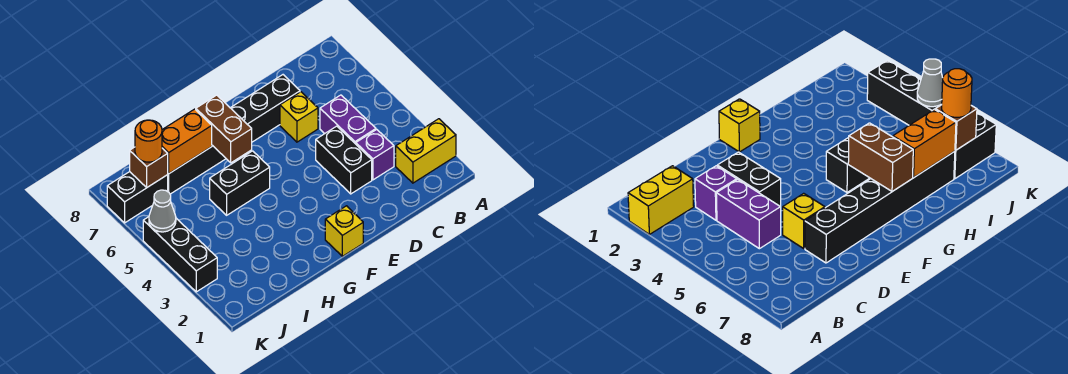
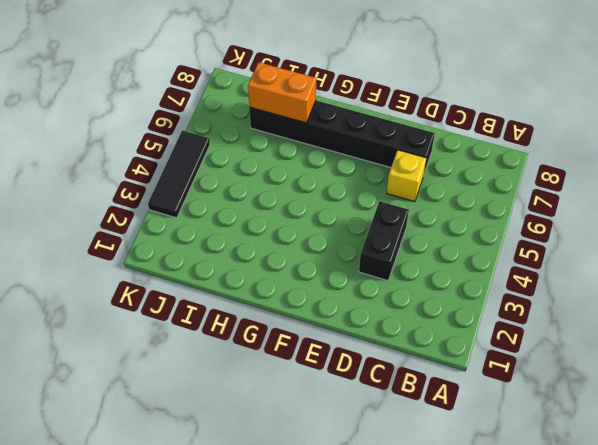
black 1x3 tile [148,130,210,218] -> black 1x3 brick [143,217,217,292]
none -> yellow 1x2 brick [396,119,456,183]
none -> purple 1x1 brick [356,129,394,180]
none -> purple 1x2 brick [320,95,376,144]

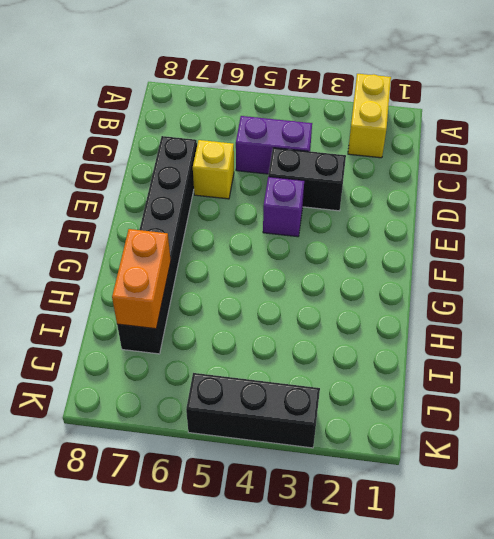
purple 1x1 brick [263,177,304,237] -> purple 1x1 brick moved to [356,129,394,180]
none -> yellow 1x1 brick [325,206,363,256]
none -> black 1x2 brick [210,151,270,215]
none -> black 1x2 brick [107,172,168,223]

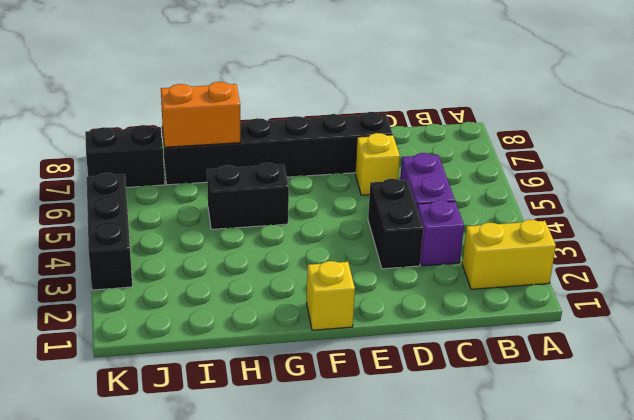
none -> brown 1x2 brick [196,95,252,163]
none -> brown 1x1 brick [130,147,168,187]
none -> grey 1x1 cone [149,190,176,232]

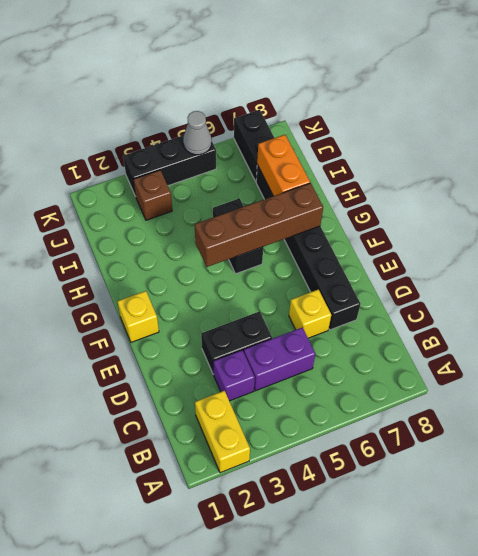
brown 1x4 brick [195,183,323,267] -> brown 1x2 brick [196,95,252,163]
brown 1x1 brick [134,170,172,220] -> brown 1x1 brick moved to [130,147,168,187]
none -> orange 1x1 round brick [135,120,162,162]

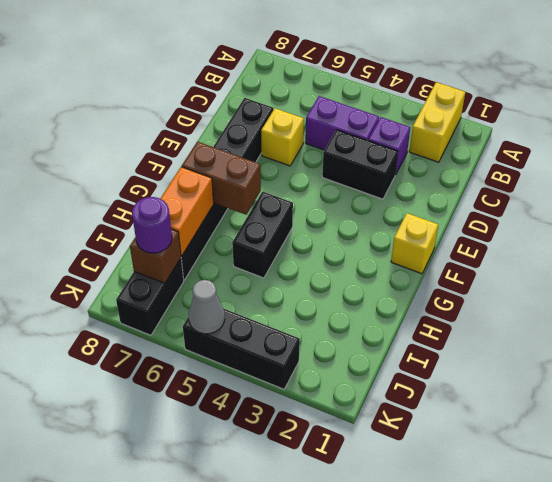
purple 1x1 round brick [132,197,172,253] -> orange 1x1 round brick [135,120,162,162]

